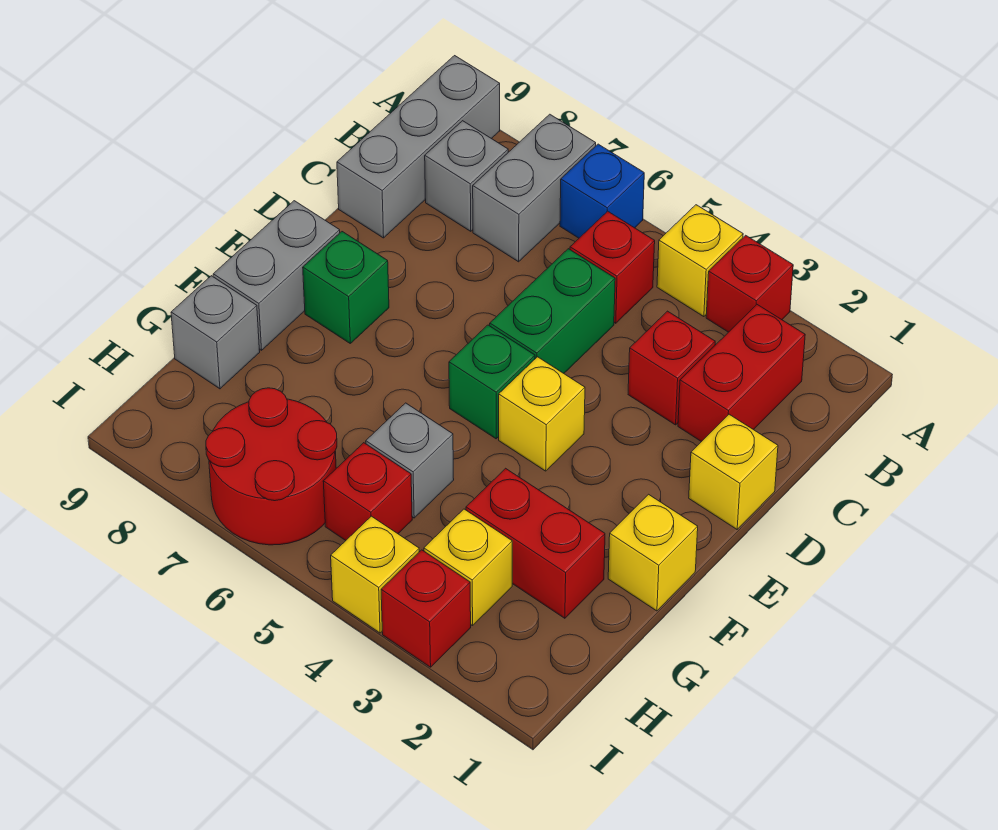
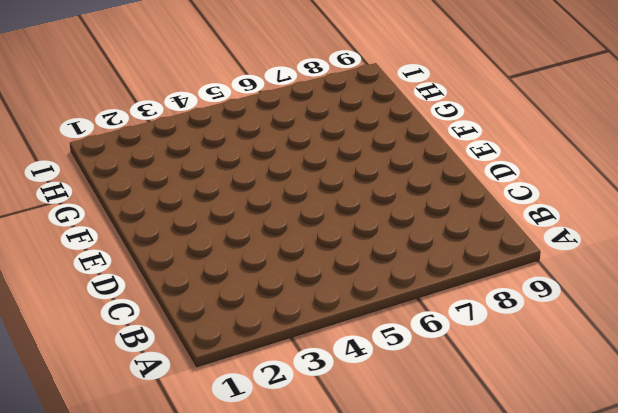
none -> red 1x1 brick [706,235,793,332]
none -> yellow 1x1 brick [657,205,743,317]
none -> blue 1x1 brick [560,144,644,238]

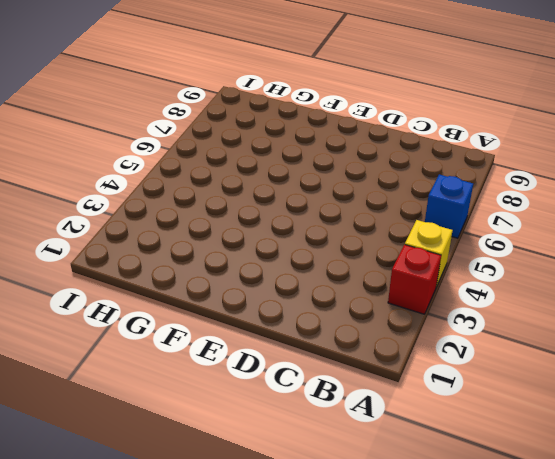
none -> grey 1x2 brick [473,114,596,262]
none -> grey 1x3 brick [337,56,500,238]
none -> red 1x2 brick [678,305,805,442]

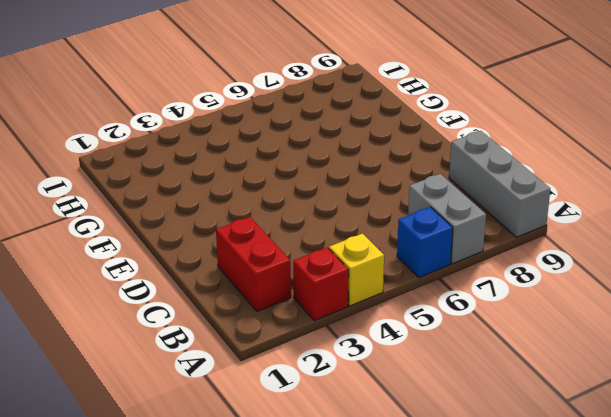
none -> red 1x1 brick [570,211,655,323]
none -> grey 1x1 brick [425,121,508,231]
none -> red 1x1 brick [628,311,715,425]

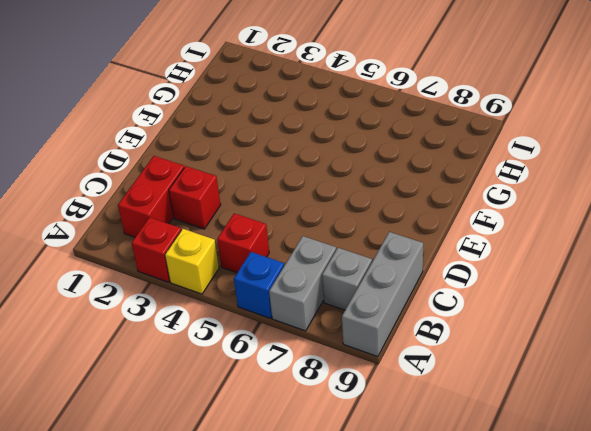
none -> green 1x2 brick [490,249,615,373]
none -> yellow 1x1 brick [689,414,778,529]
none -> yellow 1x1 brick [499,357,585,471]

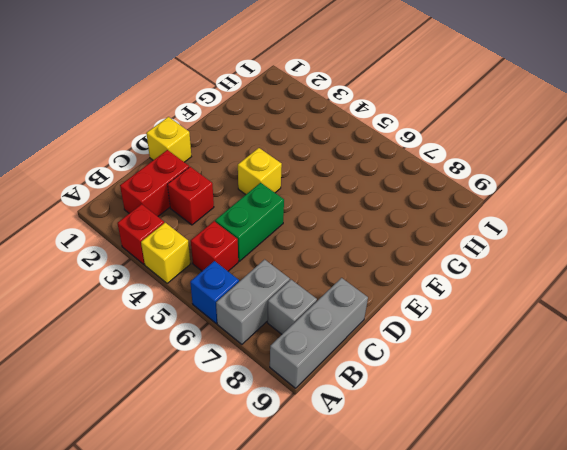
none -> green 1x1 brick [449,325,535,439]
none -> green 1x1 brick [303,232,389,343]
none -> grey 1x2 brick [213,201,340,350]

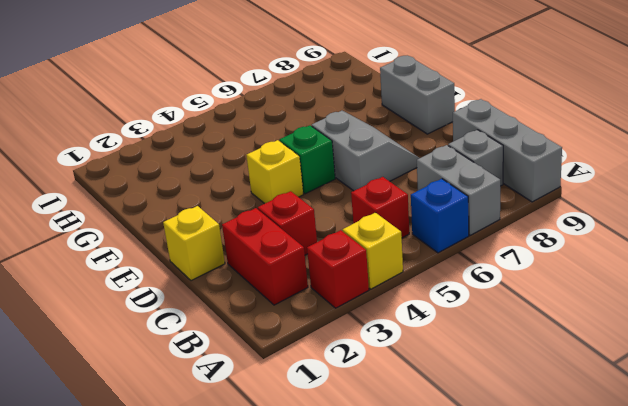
grey 2x2 slope [312,111,419,191] -> none
none -> green 1x2 brick [490,249,615,373]
none -> green 1x1 brick [303,232,389,343]
none -> yellow 1x1 brick [608,494,698,611]

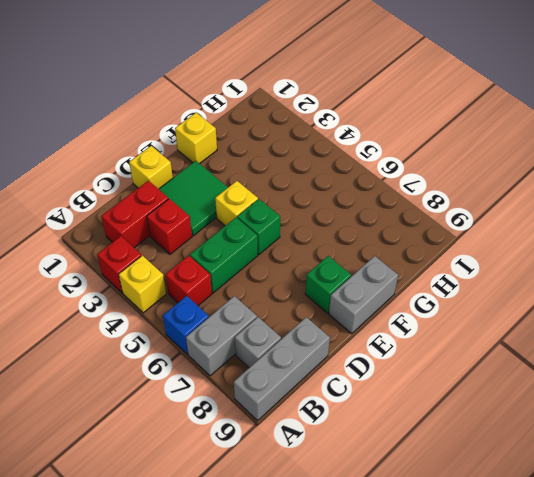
green 2x2 tile [159,161,228,236] -> none
none -> red 1x2 brick [466,468,605,618]
none -> grey 1x1 brick [366,403,454,518]
none -> grey 1x1 brick [171,276,260,389]

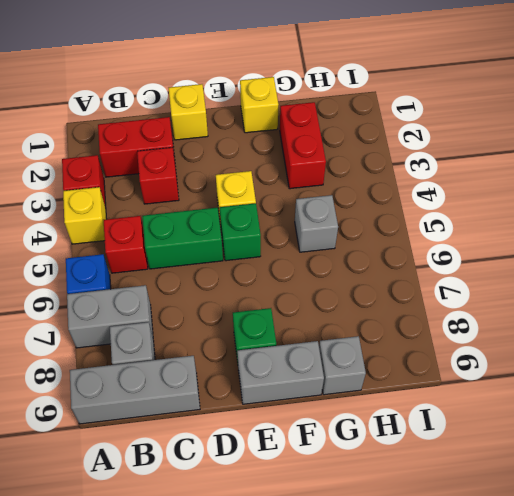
none -> yellow 1x1 brick [424,509,512,626]
none -> red 1x1 brick [323,443,412,540]
none -> red 2x2 round brick [206,388,337,545]

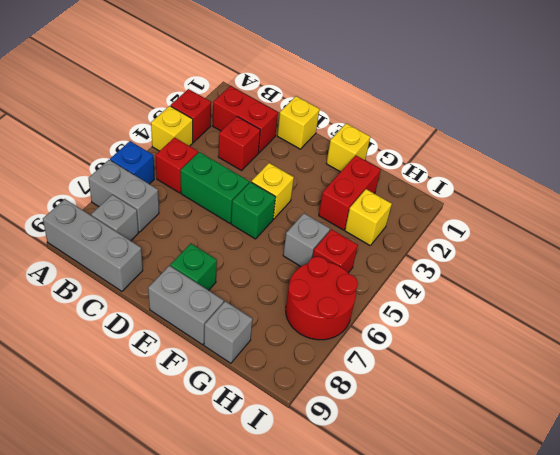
none -> red 1x1 brick [381,550,471,667]
none -> yellow 1x1 brick [331,516,419,633]

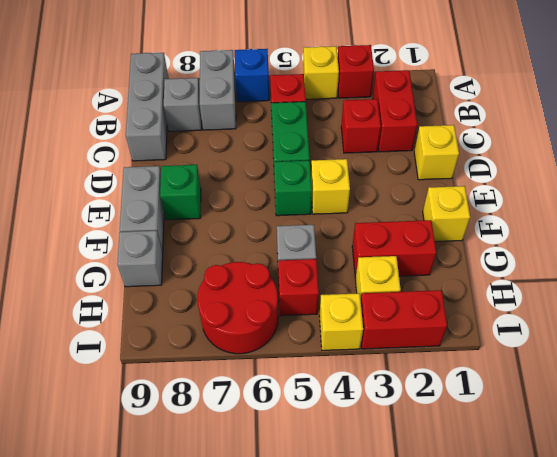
red 1x2 brick [361,290,447,349] -> red 1x1 brick [381,550,471,667]

